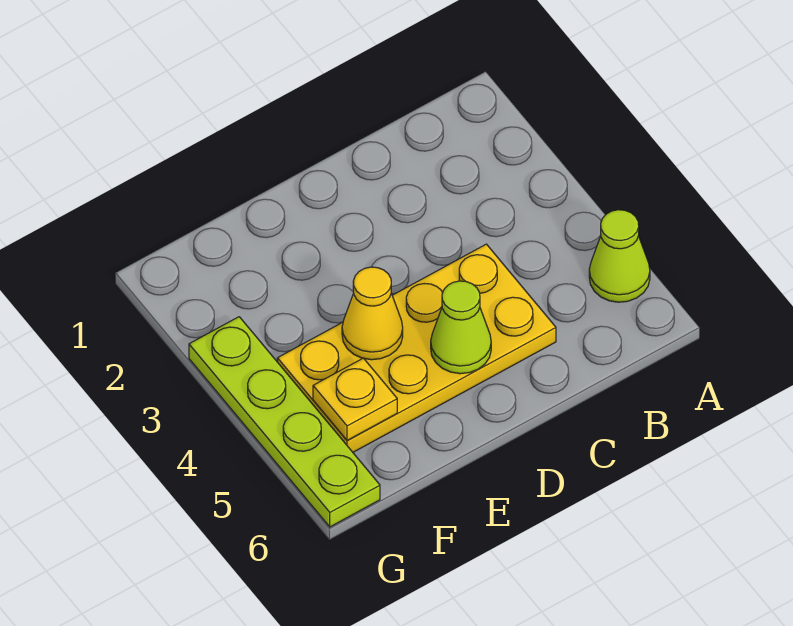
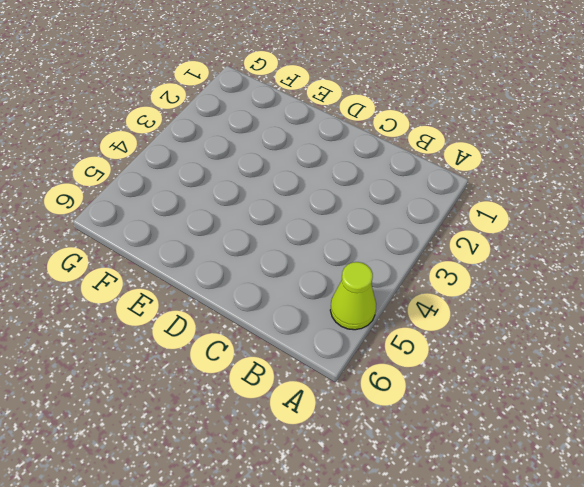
none -> yellow 2x4 plate [277,244,556,452]
none -> lime 1x4 plate [189,317,380,527]

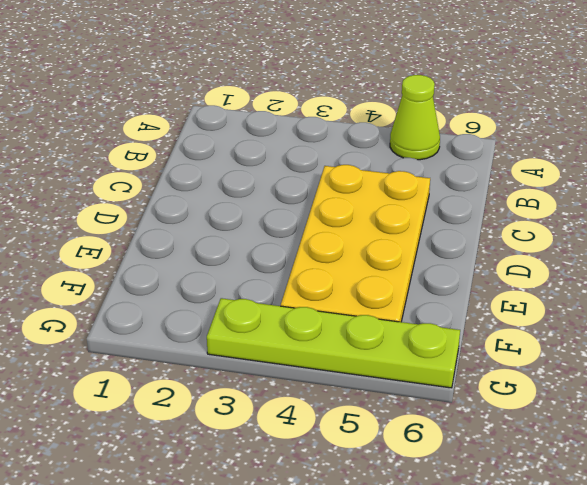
none -> lime 1x1 cone [431,281,491,374]
none -> yellow 1x1 cone [342,267,403,360]

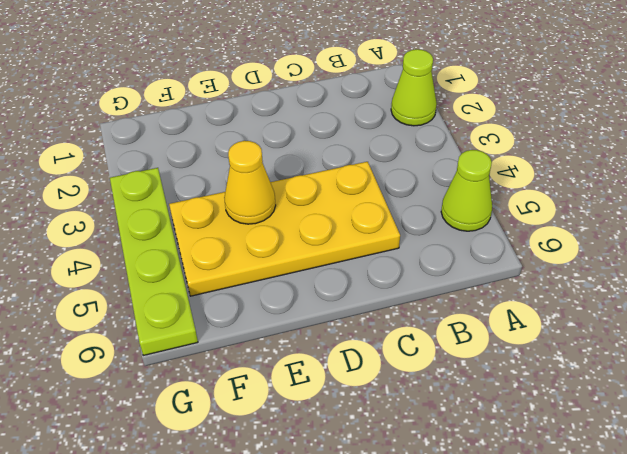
lime 1x1 cone [391,49,437,126] -> lime 1x1 cone moved to [431,281,491,374]
none -> yellow 1x1 plate [313,358,397,440]

